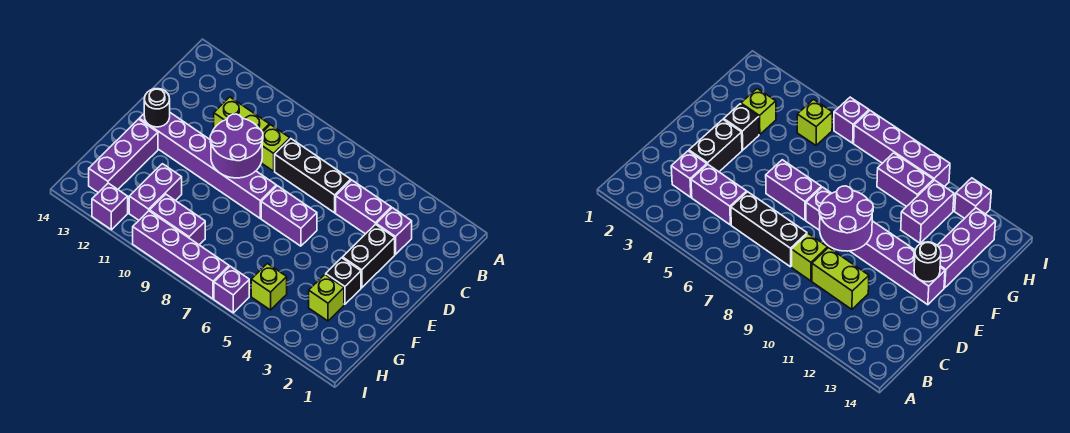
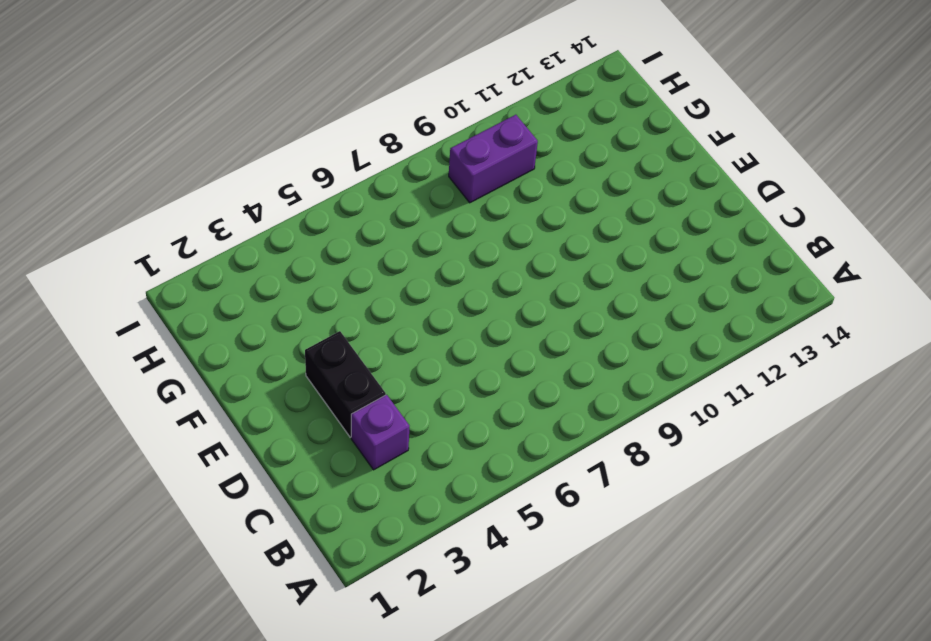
none -> purple 1x2 brick [336,180,391,234]
none -> black 1x3 brick [275,139,351,213]
none -> lime 1x1 brick [261,125,290,171]

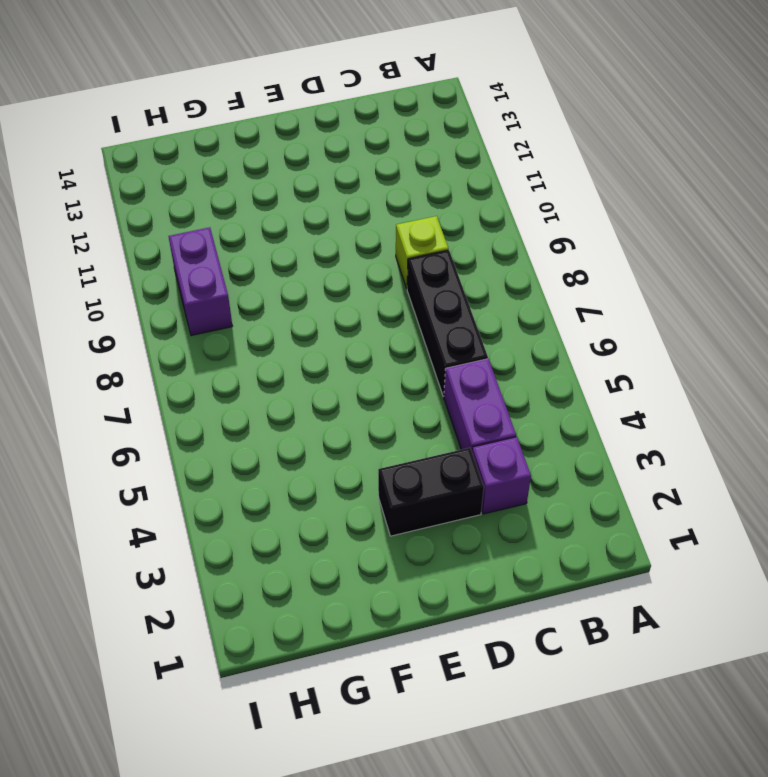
none -> lime 1x2 brick [214,97,269,132]
none -> purple 1x2 brick [261,186,317,246]
none -> purple 1x6 brick [139,113,276,218]

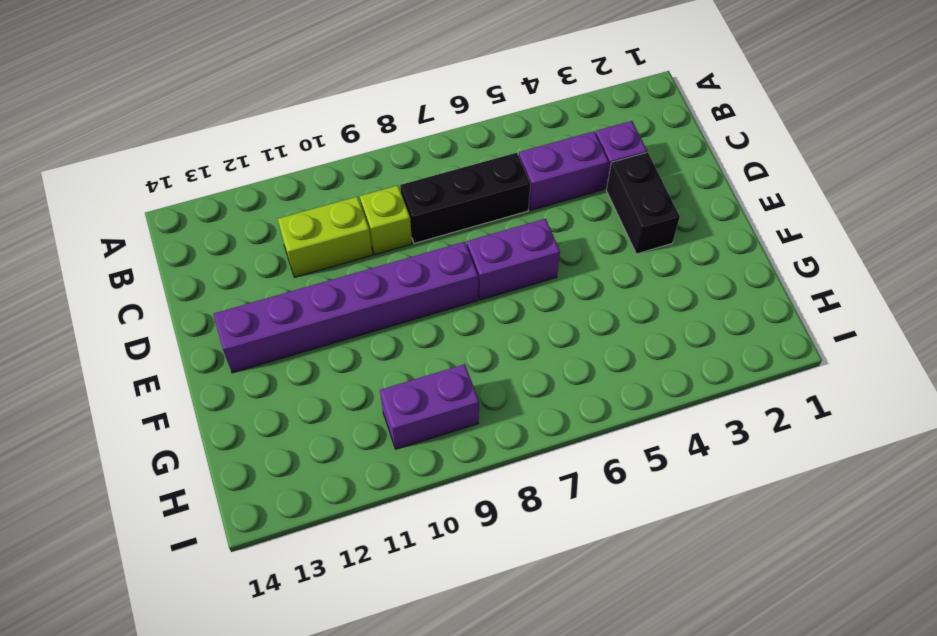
none -> black 1x1 brick [326,258,361,304]
none -> purple 1x3 brick [89,119,158,193]
none -> lime 1x1 brick [309,275,344,321]

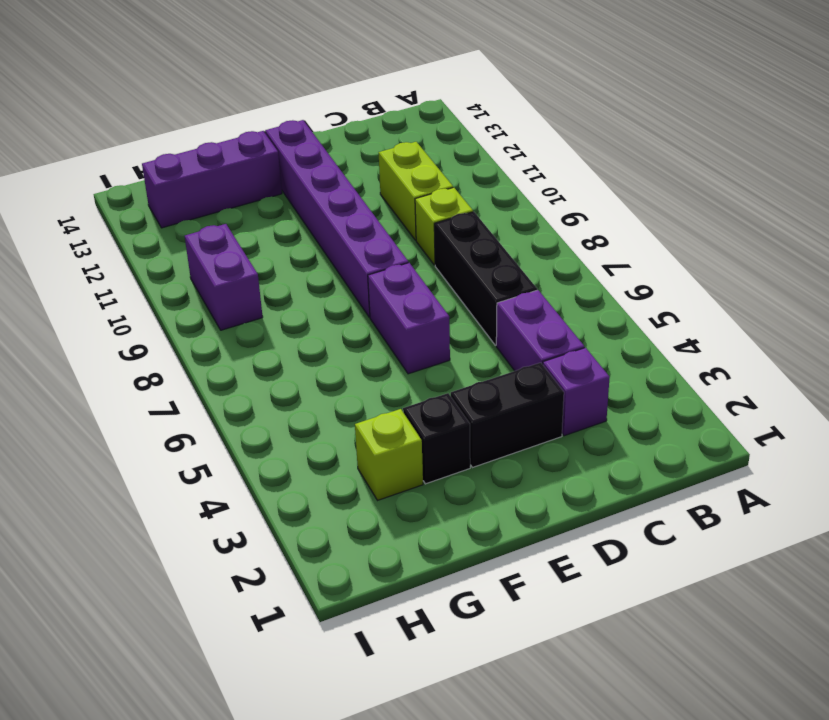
none -> purple 1x2 brick [129,164,182,220]
none -> lime 1x1 brick [251,263,287,310]
none -> purple 1x1 brick [214,266,249,313]

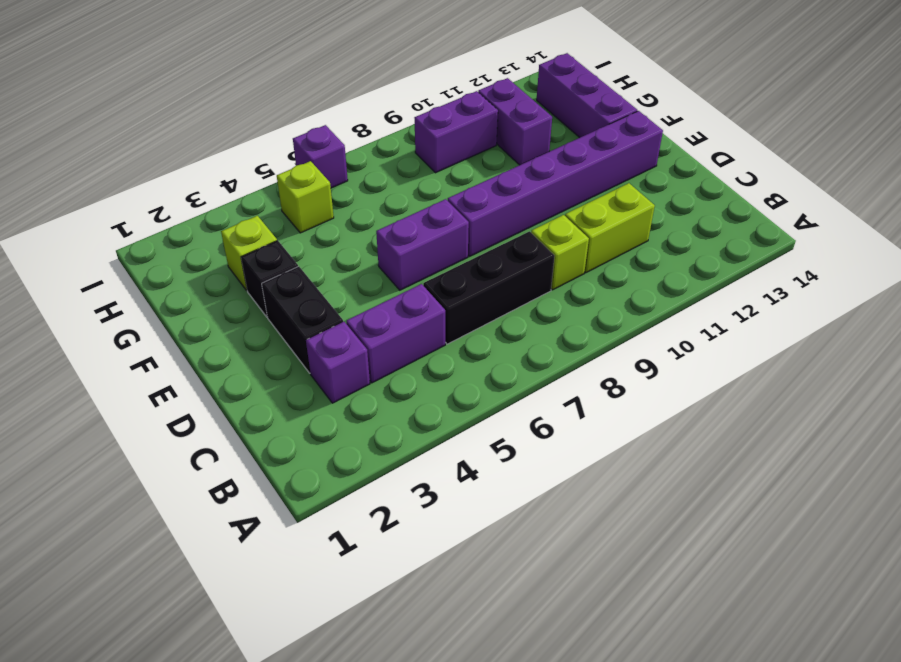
none -> purple 1x4 brick [133,211,229,299]
none -> purple 1x1 brick [92,183,128,230]
none -> purple 2x2 round brick [210,114,263,178]

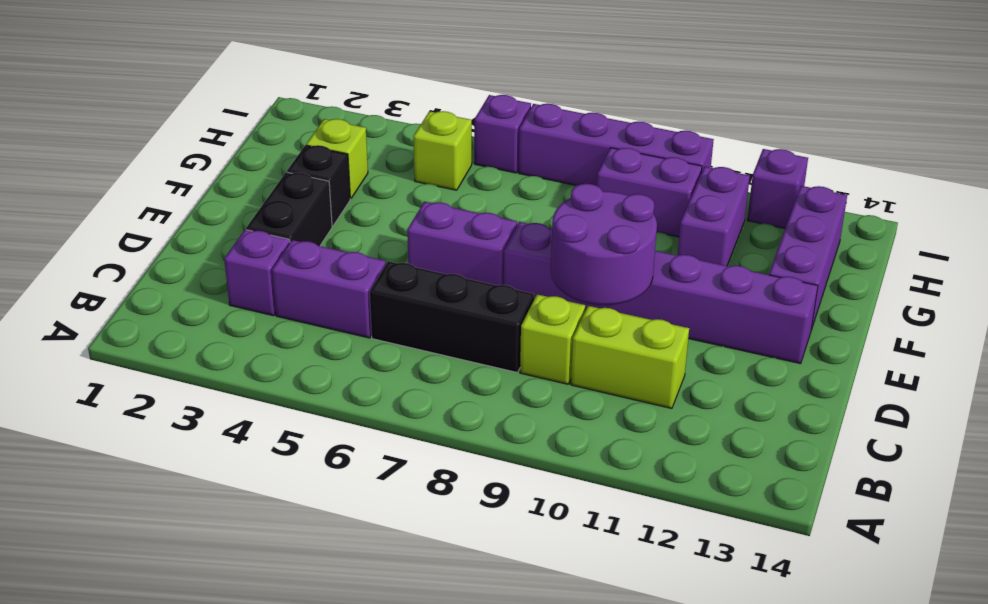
none -> black 1x1 round brick [144,89,170,127]

